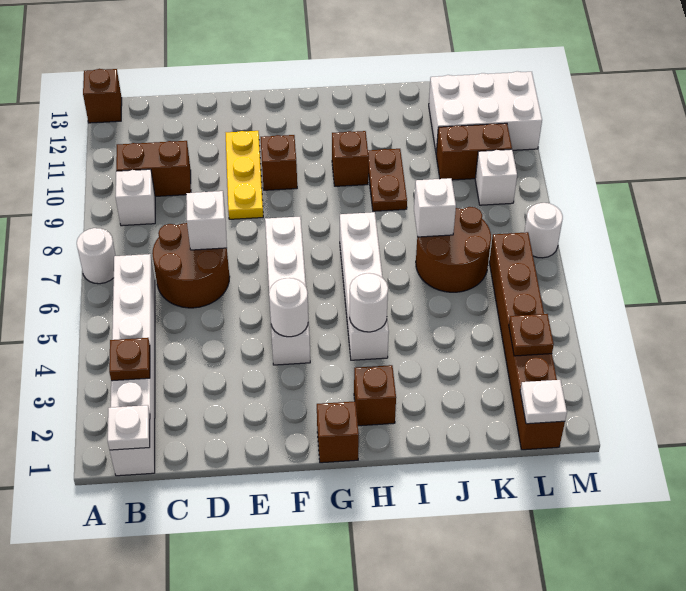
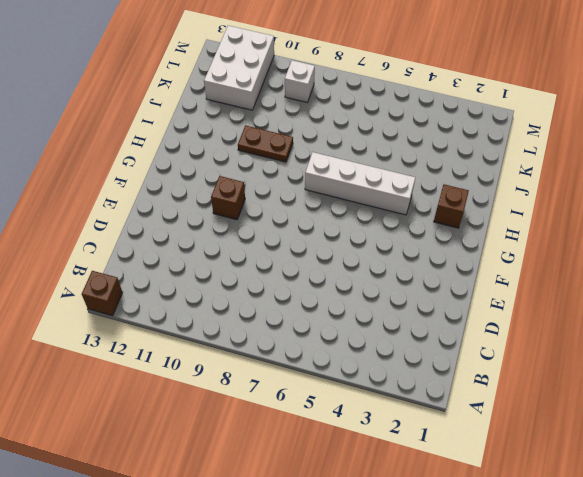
none -> white 1x1 round brick [77,228,116,284]
none -> white 1x6 brick [110,254,155,476]
none -> white 1x1 brick [116,169,155,226]

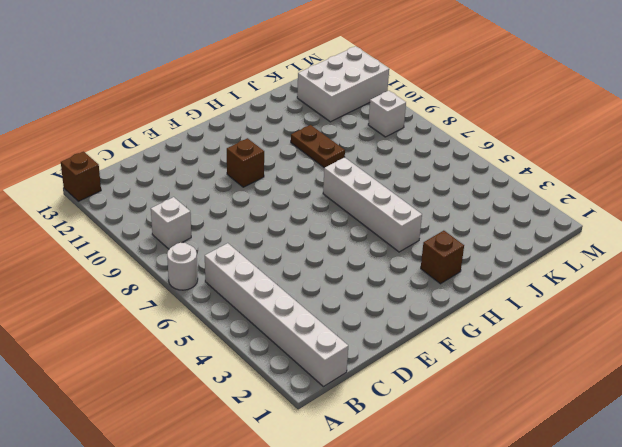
none -> brown 1x2 brick [116,141,191,196]
none -> brown 2x2 round brick [152,223,230,308]
none -> yellow 1x3 plate [226,131,263,219]

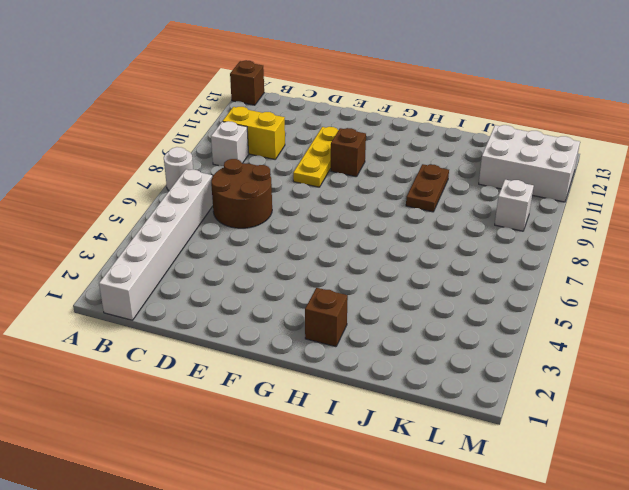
yellow 1x2 brick [223,107,285,159] -> brown 1x2 brick [116,141,191,196]
none -> white 1x4 brick [265,217,310,365]
none -> brown 1x1 brick [317,401,359,463]
none -> white 1x4 brick [340,212,389,360]

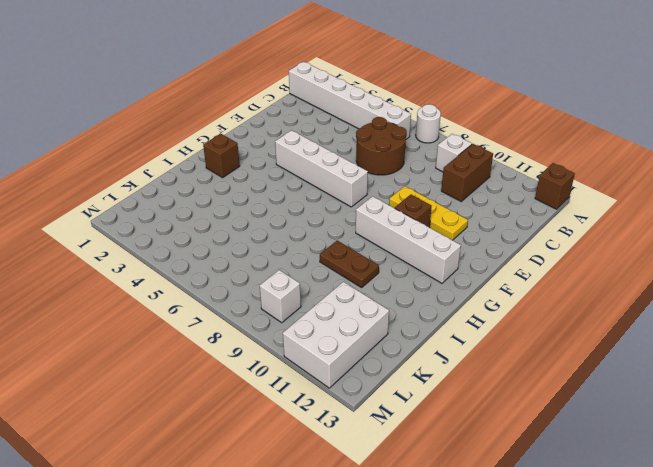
white 1x4 brick [356,196,461,283] -> white 1x4 brick moved to [340,212,389,360]
none -> brown 1x1 brick [317,401,359,463]
none -> brown 1x1 brick [332,131,369,186]
none -> brown 2x2 round brick [416,207,491,292]

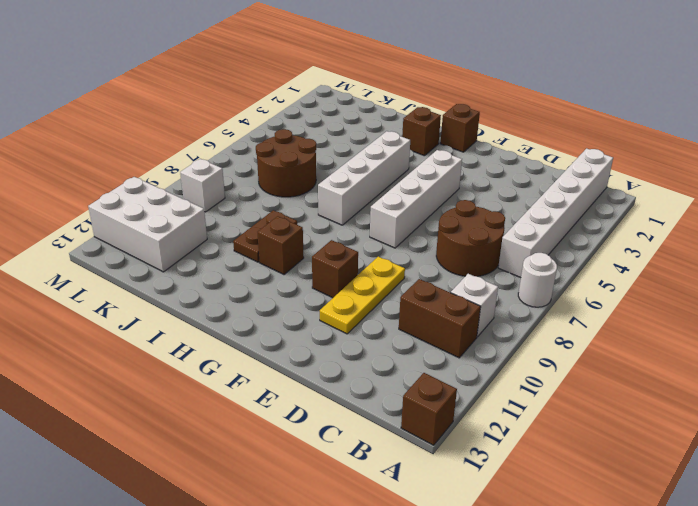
none -> brown 1x2 brick [436,123,512,180]
none -> brown 1x6 brick [489,232,565,450]
none -> white 1x1 round brick [524,203,563,258]

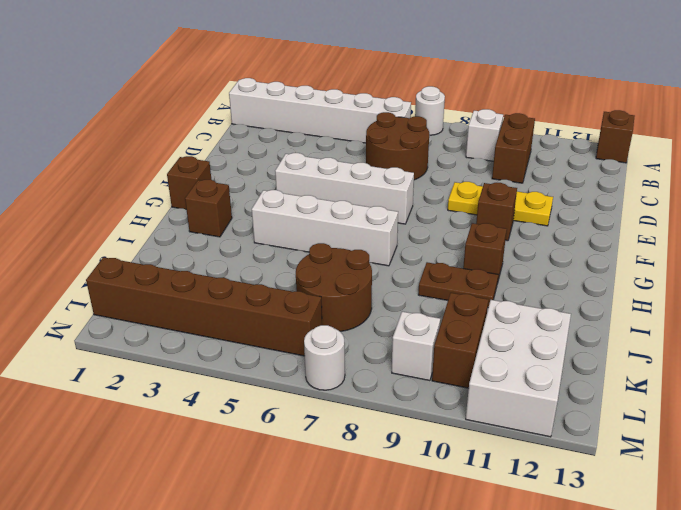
none -> white 1x1 plate [108,405,150,450]
none -> brown 1x1 plate [109,338,150,381]
none -> white 1x1 brick [186,191,227,250]

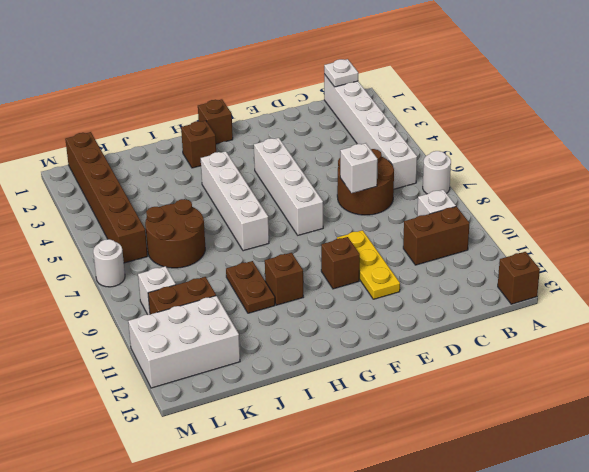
none -> brown 1x1 plate [109,338,150,381]
none -> white 1x1 round brick [269,278,308,337]
none -> white 1x1 round brick [350,273,388,332]

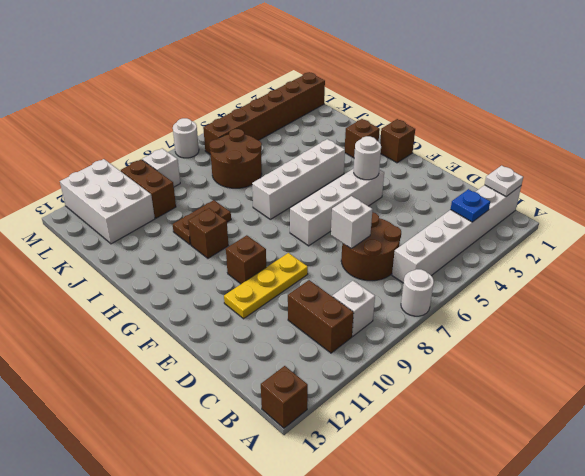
blue 1x1 plate [451,189,490,222] -> brown 1x1 plate [109,338,150,381]
none -> white 1x1 round brick [350,273,388,332]
none -> white 1x1 brick [414,178,456,237]
none -> white 1x1 plate [520,380,567,424]

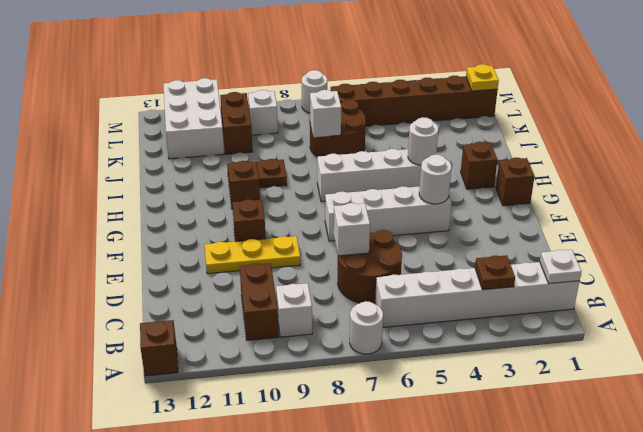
yellow 1x1 plate [466,64,499,91] -> white 1x1 plate [520,380,567,424]
none -> brown 1x1 plate [509,314,554,356]

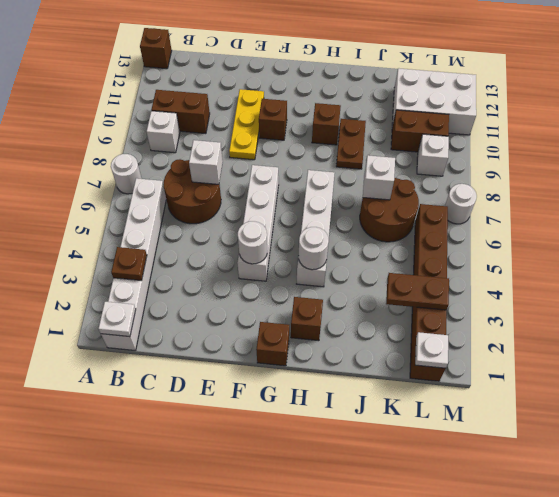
brown 1x2 plate [386,273,449,310] -> brown 1x1 plate [509,314,554,356]

